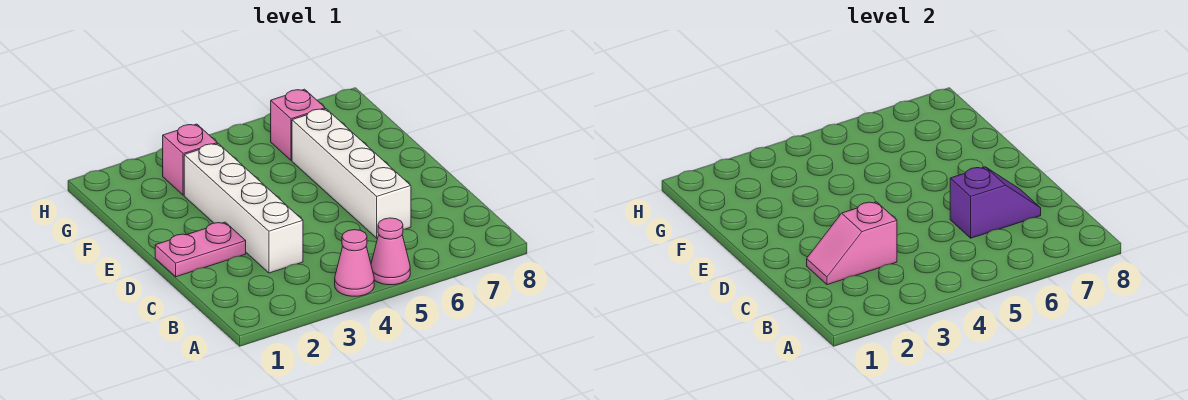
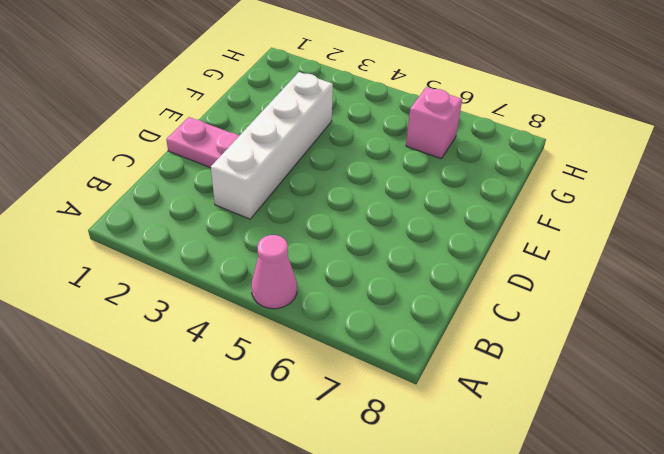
none -> pink 1x1 cone [335,230,374,296]
none -> white 1x4 brick [292,109,411,238]

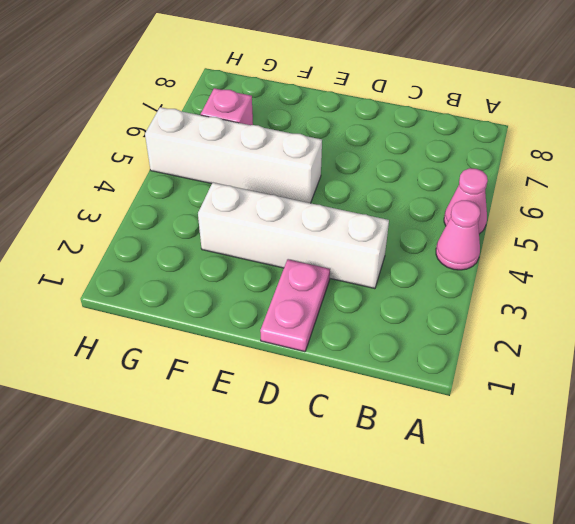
white 1x4 brick [145,107,322,203] -> white 1x4 brick moved to [292,109,411,238]
none -> pink 1x1 brick [163,124,217,195]
none -> pink 1x2 slope [807,202,897,285]

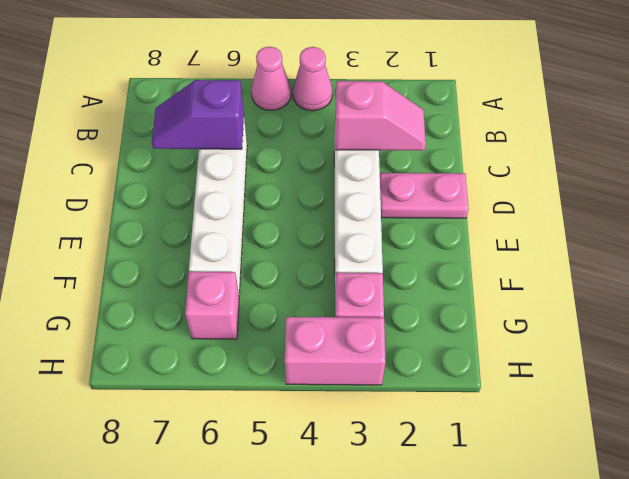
pink 1x2 brick [285,317,386,385] -> none

